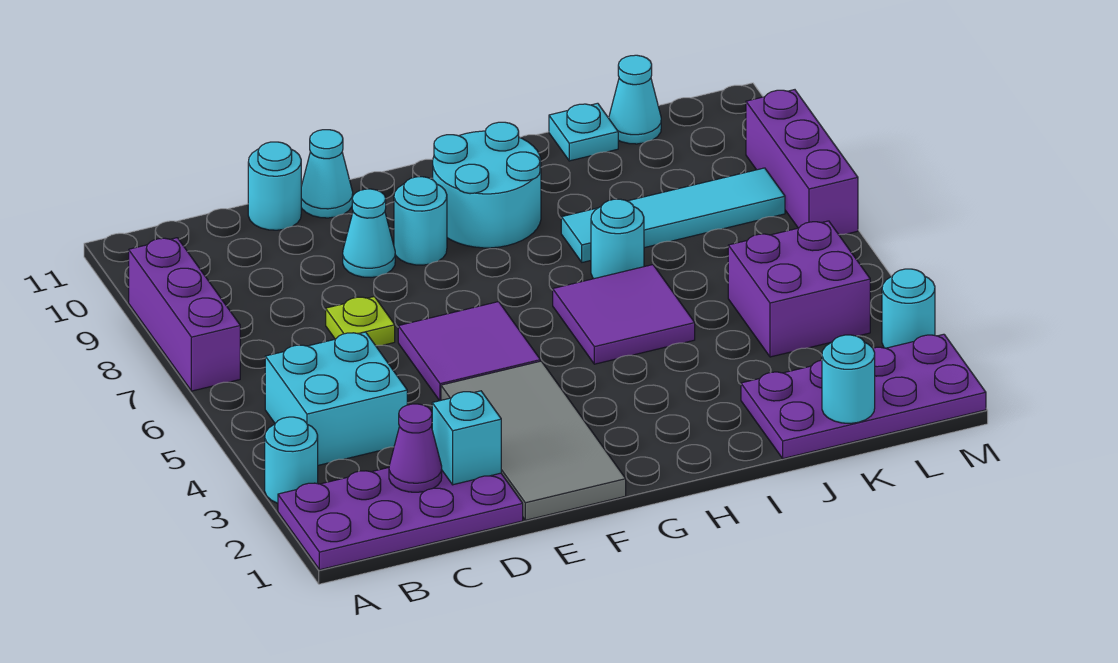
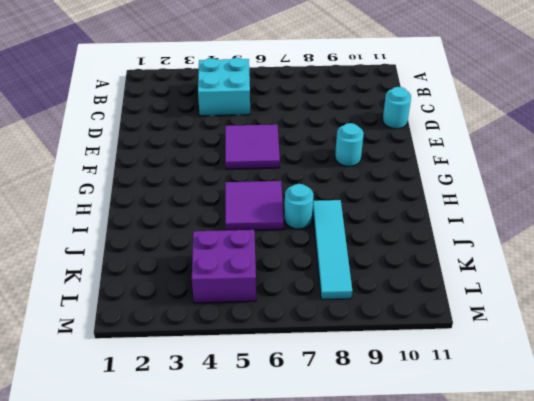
none -> purple 2x4 plate [278,468,523,570]
none -> cyan 1x1 round brick [265,417,318,503]
none -> purple 1x3 brick [129,238,240,391]

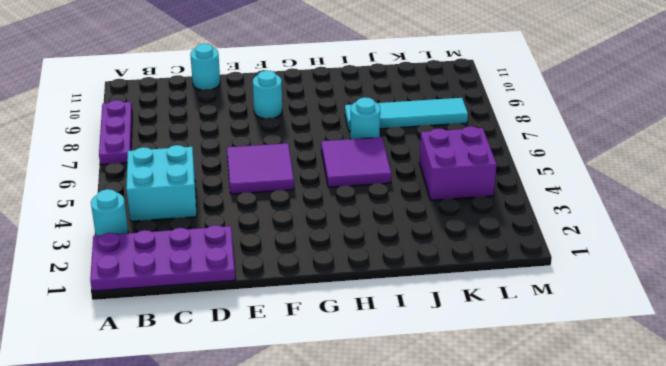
purple 1x3 plate [99,100,132,165] -> purple 1x3 brick [129,238,240,391]
none -> lime 1x1 plate [326,297,395,346]
none -> grey 2x4 tile [441,361,626,520]
none -> cyan 1x1 cone [343,189,395,277]

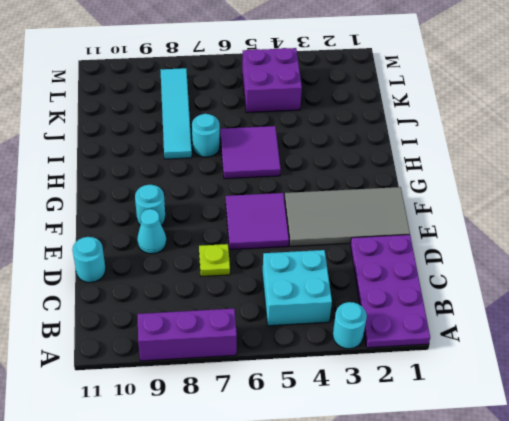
none -> cyan 1x1 cone [301,130,353,218]
none -> cyan 2x2 round brick [433,122,541,248]
none -> purple 2x4 plate [741,334,986,459]

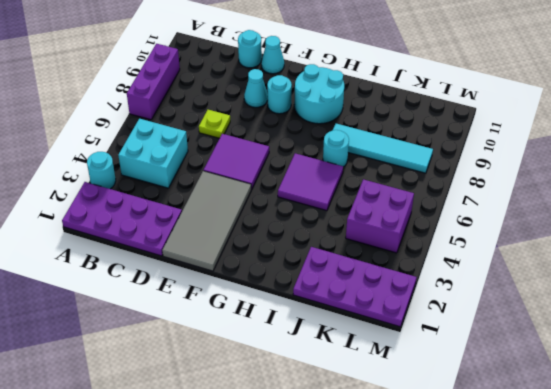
none -> cyan 1x1 plate [549,103,618,161]
none -> cyan 1x1 cone [609,55,661,144]
none -> cyan 1x1 round brick [882,269,935,348]

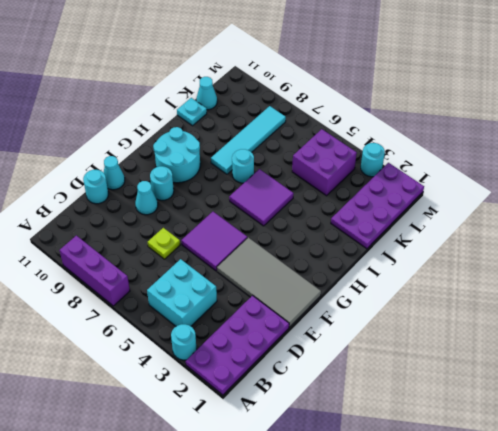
none -> purple 1x3 brick [746,90,858,235]
none -> purple 1x1 cone [389,404,442,492]
none -> cyan 1x1 brick [432,391,501,485]

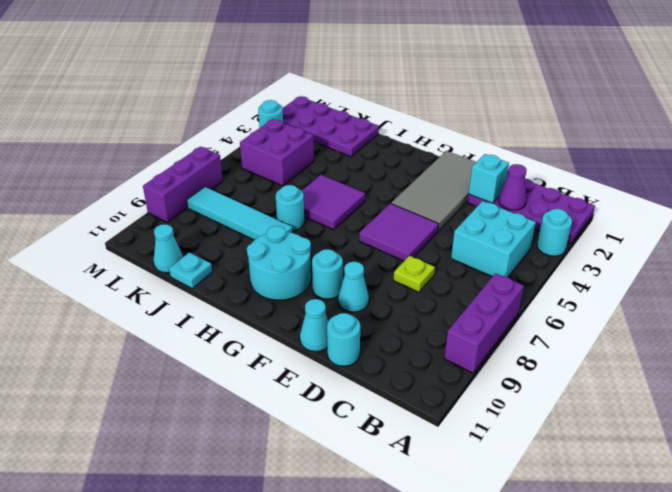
none -> cyan 1x1 round brick [822,335,875,423]

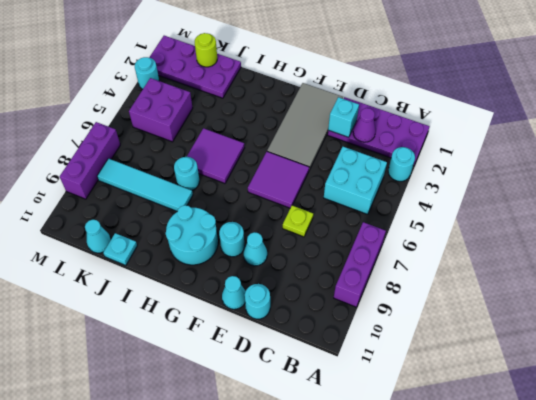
lime 1x1 round brick [195,33,217,67] -> cyan 1x1 round brick [822,335,875,423]

